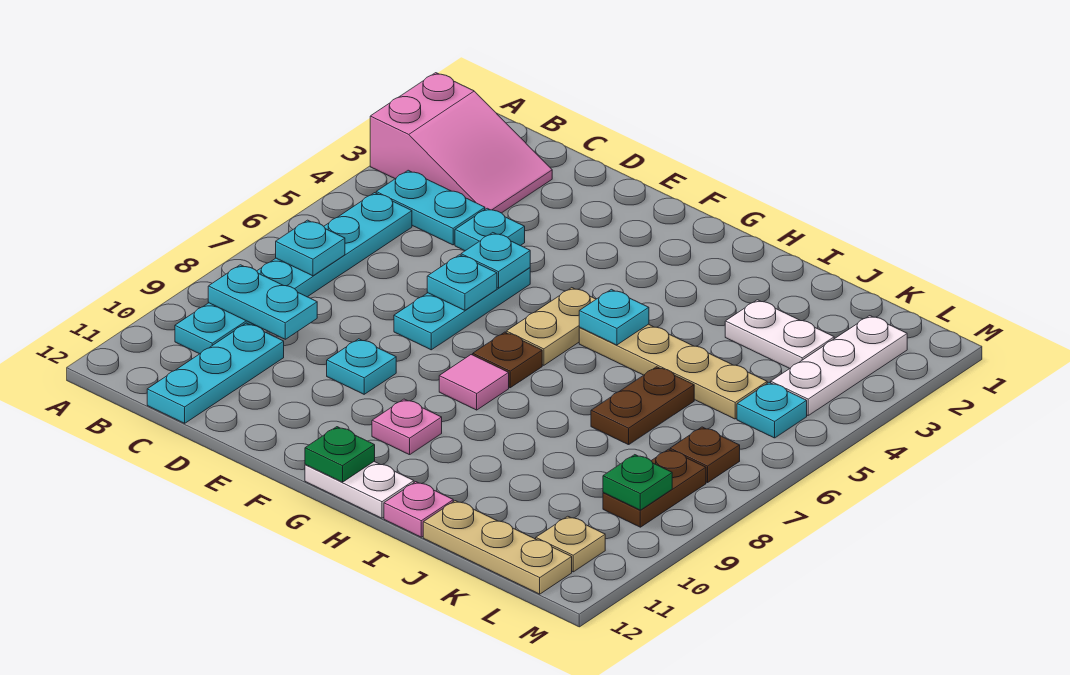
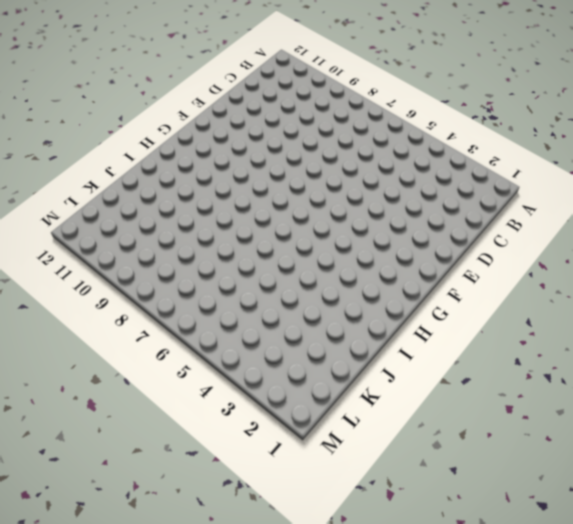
none -> pink 2x3 slope [370,73,552,213]
none -> cyan 1x2 plate [376,170,485,245]
none -> cyan 1x6 plate [175,193,412,354]

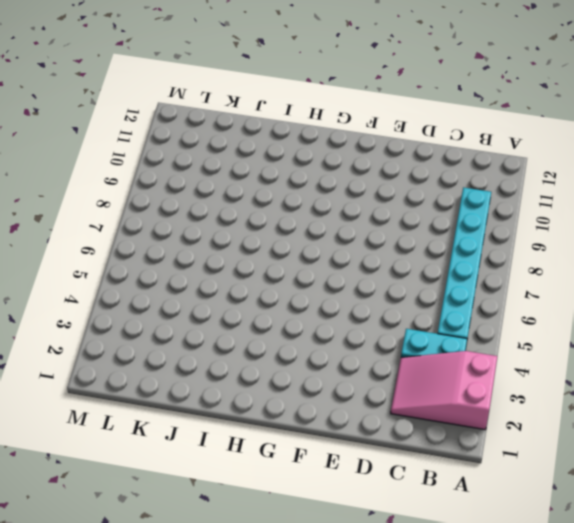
none -> cyan 1x3 plate [147,323,284,423]
none -> cyan 1x1 plate [455,208,525,251]
none -> cyan 1x3 plate [394,268,530,350]

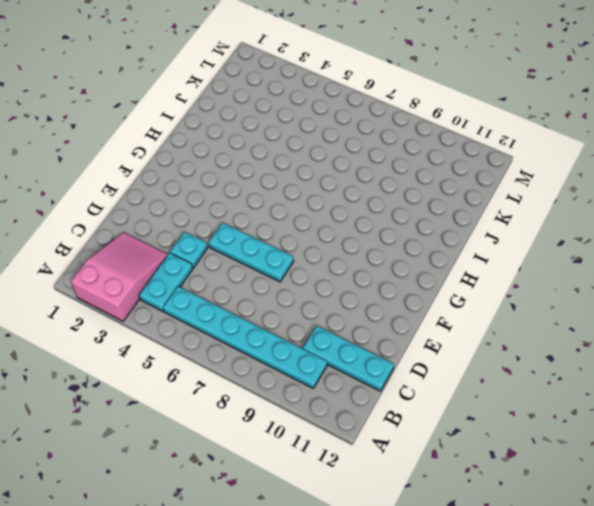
none -> cyan 1x1 plate [327,339,396,394]
none -> tan 1x2 plate [506,288,596,365]
none -> brown 1x1 plate [473,332,542,388]

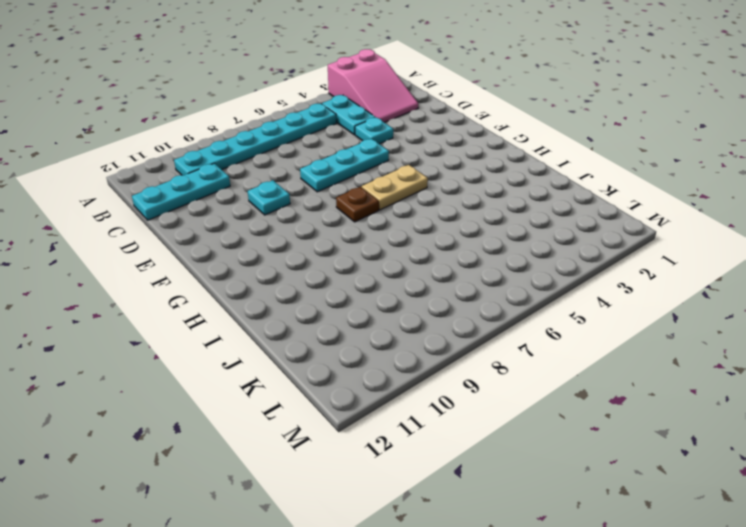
none -> pink 1x1 tile [439,355,509,410]
none -> pink 1x1 plate [372,399,442,455]
none -> white 1x2 plate [305,462,414,518]

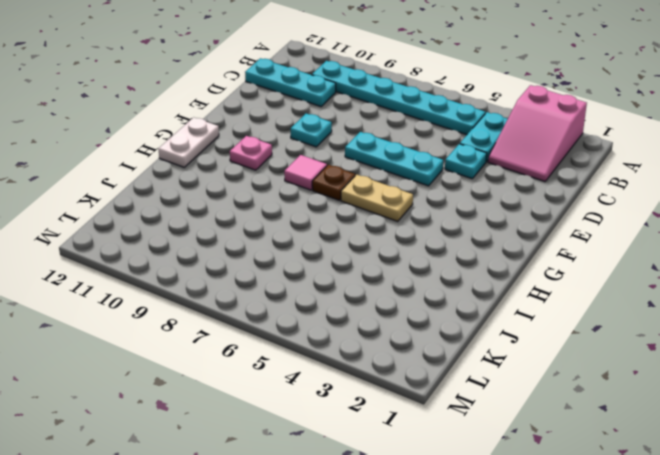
none -> tan 1x4 plate [579,324,767,419]
none -> pink 1x1 plate [384,482,453,537]
none -> white 1x2 plate [725,300,834,369]

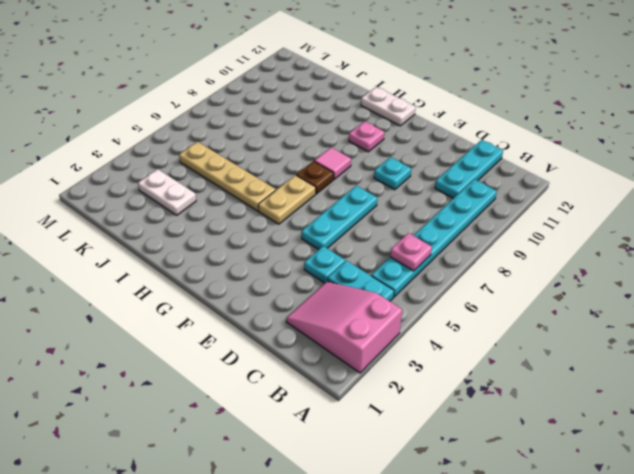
pink 1x1 plate [390,233,432,271] -> pink 1x1 plate moved to [384,482,453,537]
none -> brown 1x2 plate [591,367,694,445]
none -> tan 1x3 plate [423,501,572,594]
none -> white 1x3 plate [771,316,907,415]

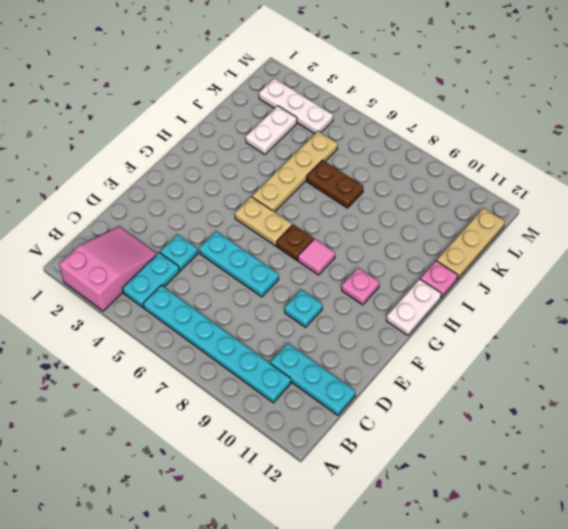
none -> cyan 1x1 plate [737,382,807,438]
none -> brown 1x1 plate [670,427,740,483]
none -> brown 1x2 plate [603,449,706,527]

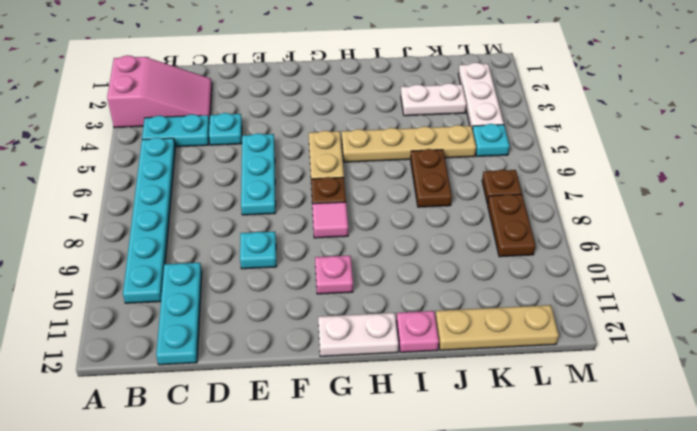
none -> tan 1x1 plate [536,516,605,572]
none -> cyan 1x1 plate [276,220,345,276]
none -> cyan 1x2 plate [208,265,317,339]

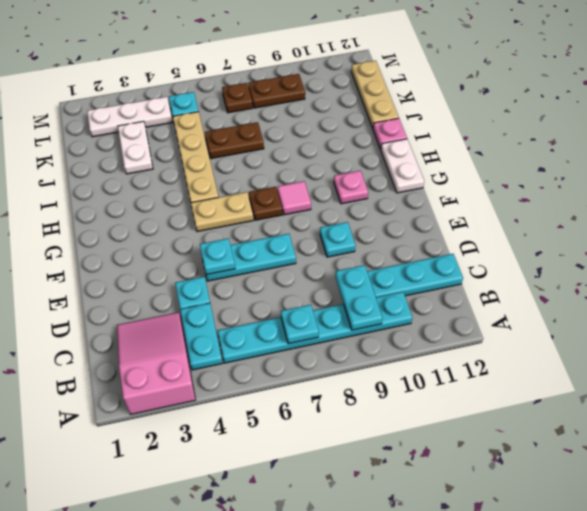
none -> tan 1x1 plate [536,516,605,572]
none -> cyan 1x1 plate [427,255,497,310]
none -> green 1x1 plate [305,427,375,482]

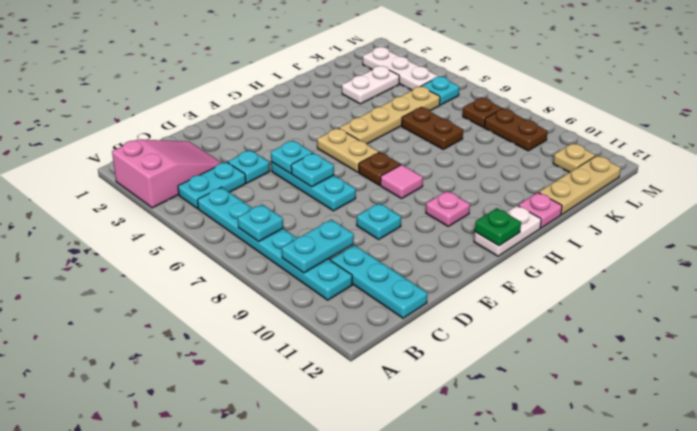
none -> cyan 1x1 plate [579,289,649,345]
none -> green 1x1 plate [603,455,672,510]

